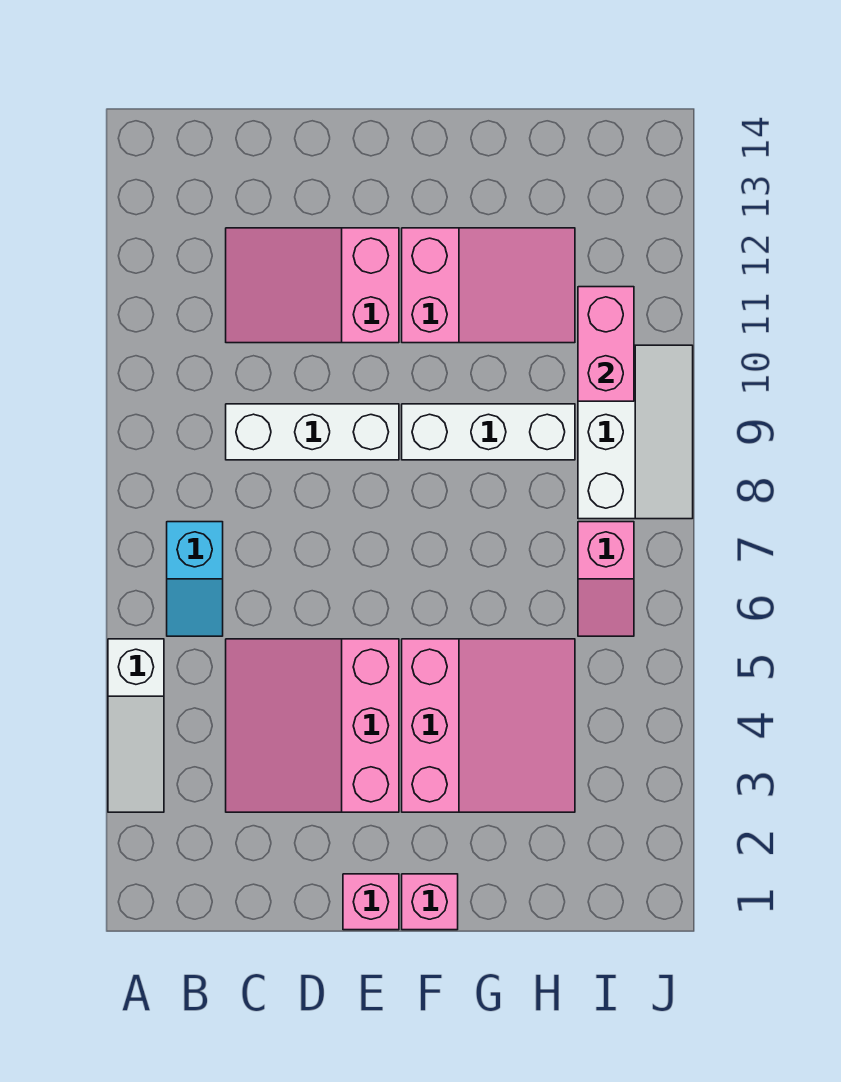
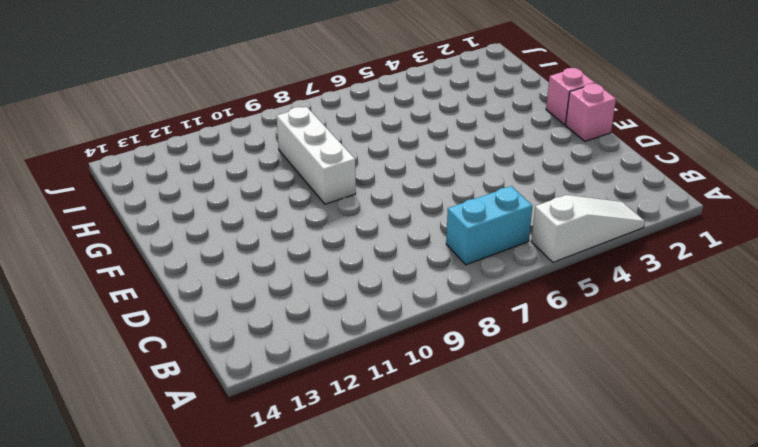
cyan 1x2 brick [446,186,532,265] -> cyan 1x2 slope [167,522,223,636]
none -> pink 3x3 slope [226,639,399,812]
none -> white 1x3 brick [226,404,399,460]
none -> pink 2x3 slope [226,228,399,343]

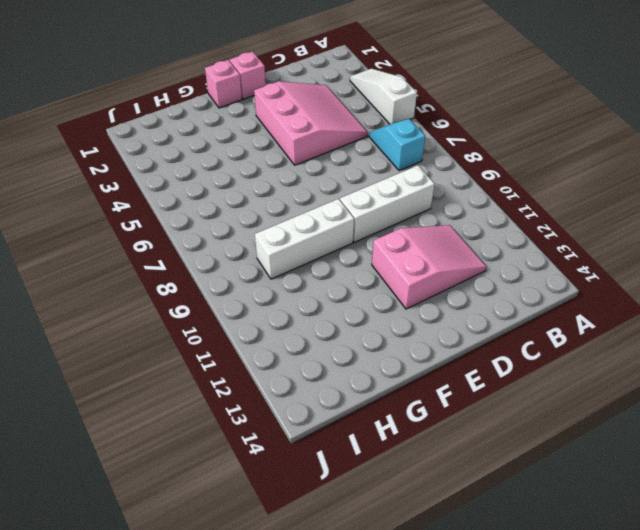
none -> pink 3x3 slope [402,639,575,812]
none -> pink 2x3 slope [402,228,575,343]
none -> pink 1x2 slope [578,522,634,636]

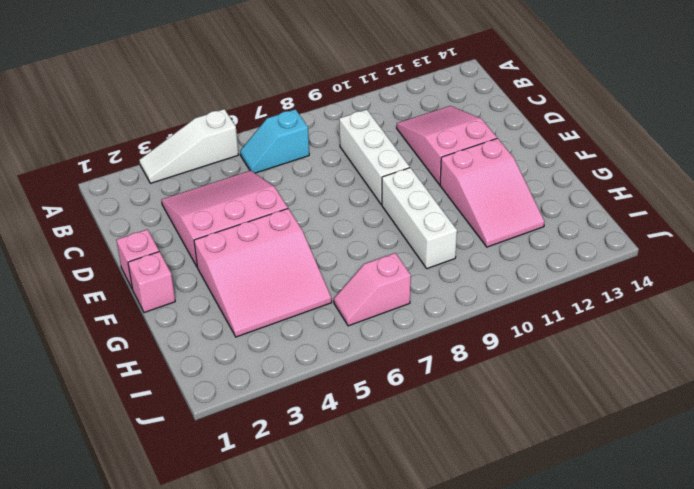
none -> white 2x3 slope [578,345,693,519]
none -> pink 1x2 brick [578,287,634,401]

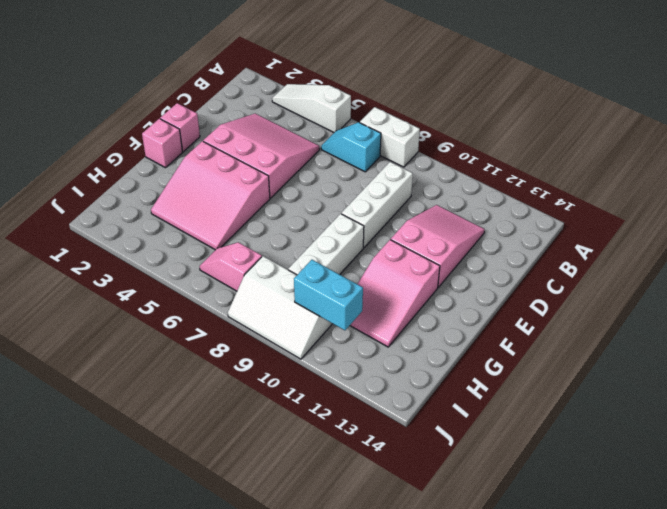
white 1x2 brick [360,107,420,167] -> none
cyan 1x2 brick [294,260,363,330] -> pink 1x2 brick [578,287,634,401]

